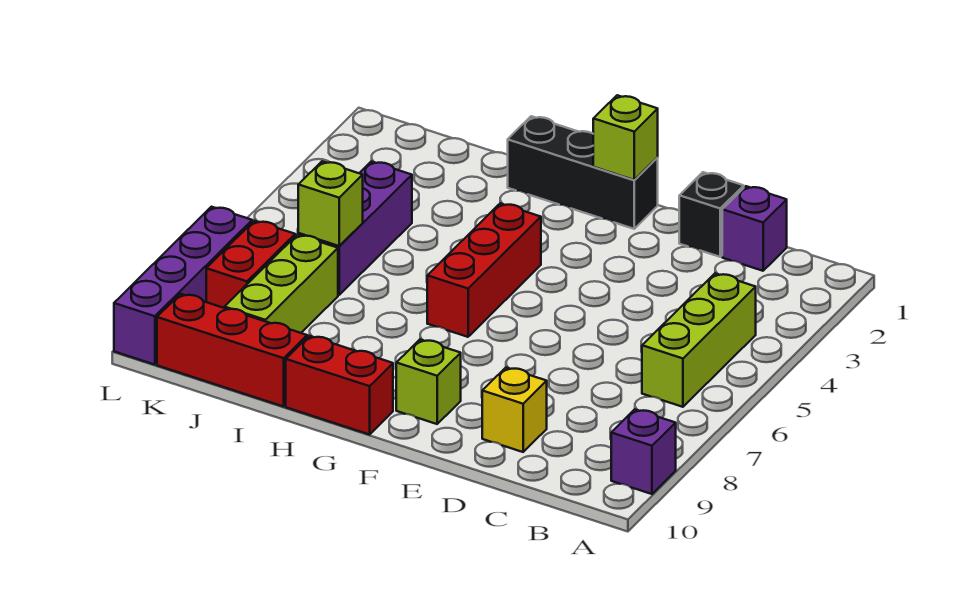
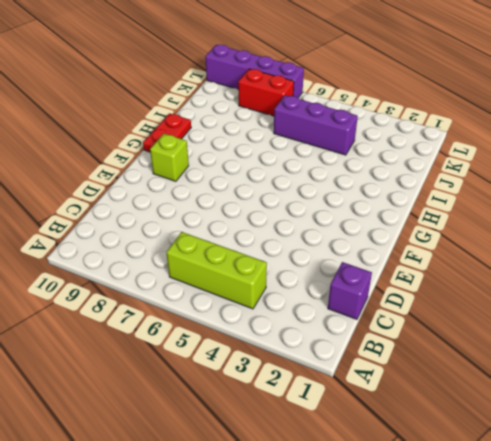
red 1x2 plate [143,113,191,152] -> red 1x2 brick [286,336,393,435]
none -> purple 1x1 brick [611,409,676,494]
none -> black 1x1 brick [679,172,744,257]
none -> yellow 1x1 brick [482,368,547,452]

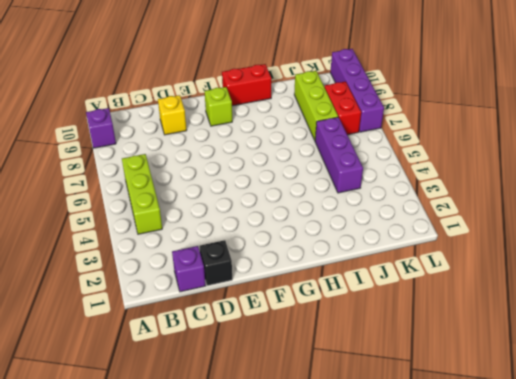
none -> black 1x3 brick [508,116,658,229]
none -> red 1x3 brick [427,203,541,337]
none -> red 1x3 brick [157,294,307,407]

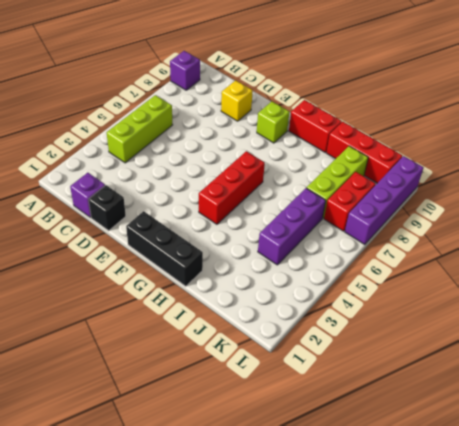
none -> lime 1x1 brick [593,95,658,180]
none -> lime 1x1 brick [298,161,363,246]

